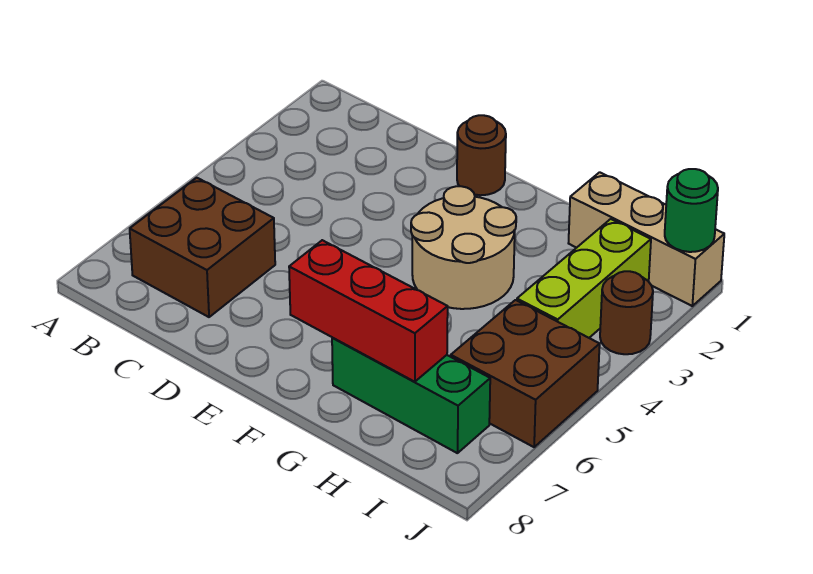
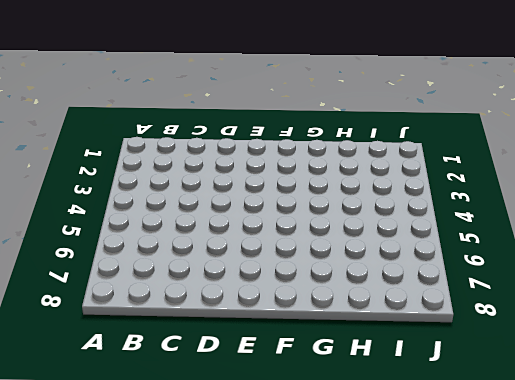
none -> brown 2x2 brick [130,178,275,317]
none -> brown 1x1 round brick [457,115,506,195]

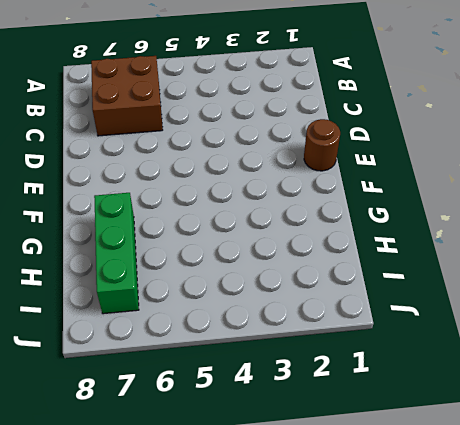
none -> tan 2x2 round brick [411,186,516,309]
none -> tan 1x3 brick [569,172,724,306]

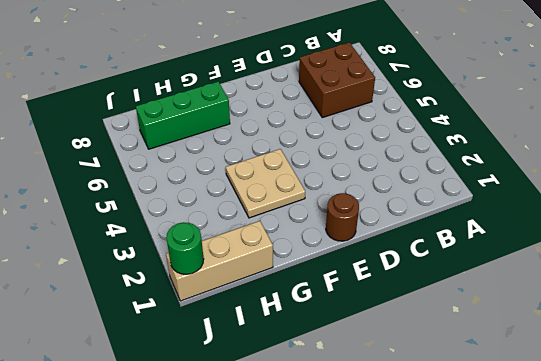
tan 2x2 plate [226,149,305,218] -> tan 2x2 round brick [411,186,516,309]
none -> lime 1x3 brick [517,219,651,338]
none -> brown 2x2 brick [451,300,600,447]

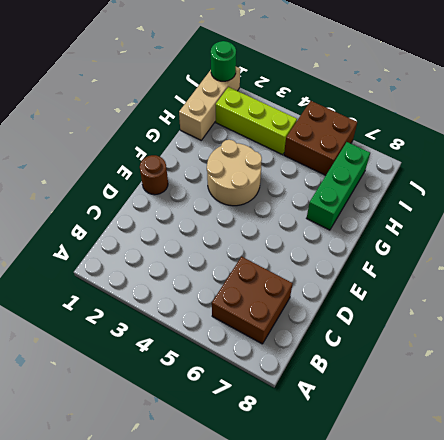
none -> brown 1x1 round brick [600,271,653,354]
none -> red 1x3 brick [289,240,448,382]

